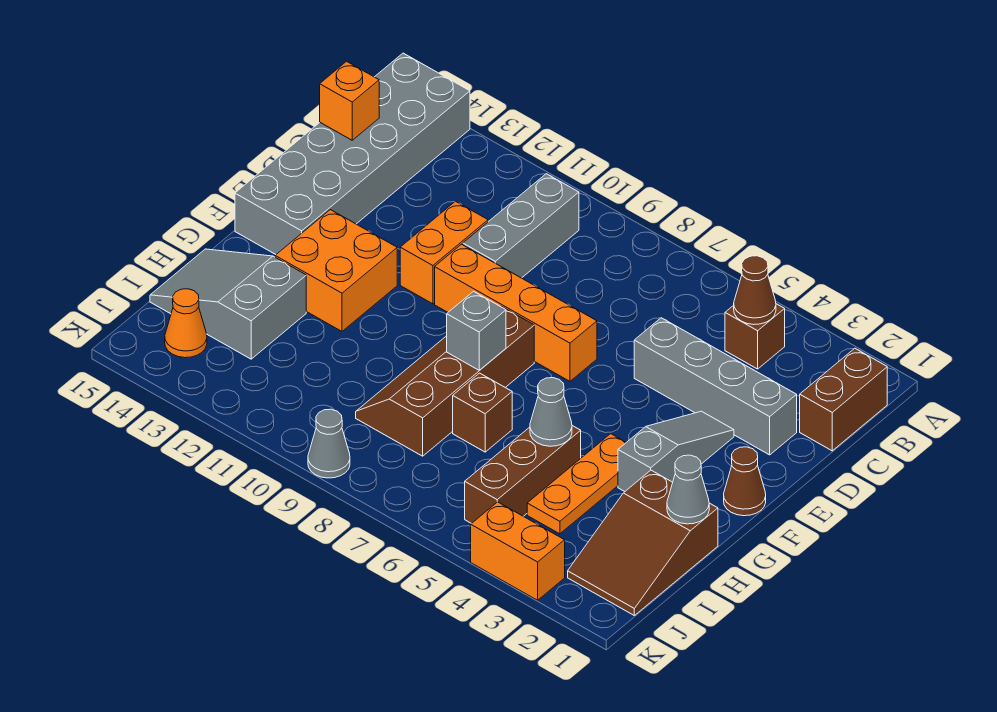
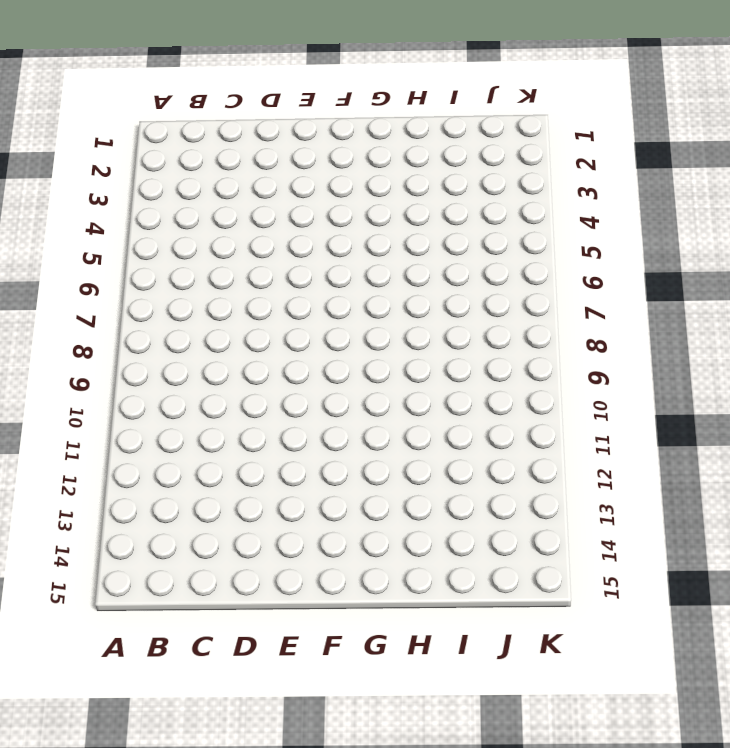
none -> grey 2x6 brick [235,53,470,254]
none -> brown 1x2 brick [800,348,887,451]
none -> brown 1x1 brick [725,304,785,369]

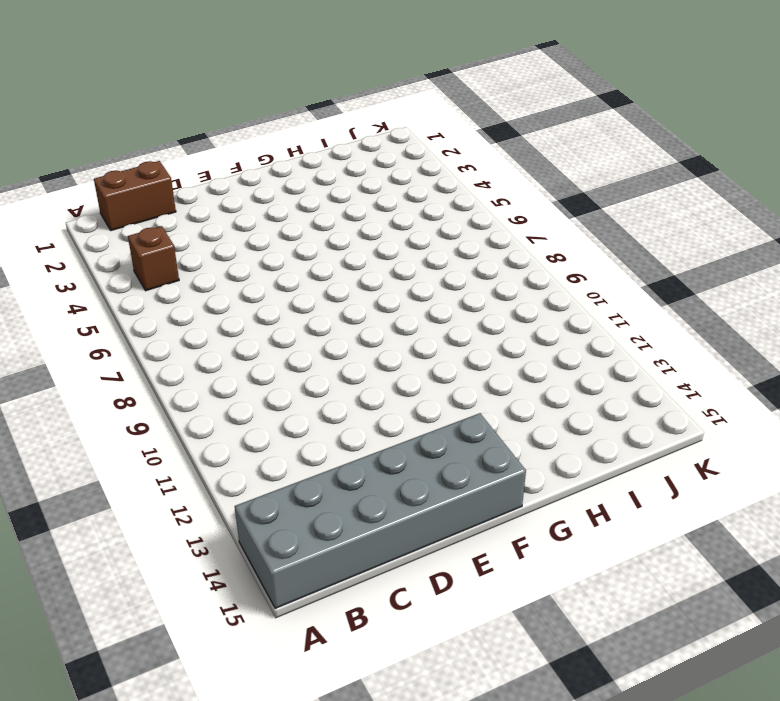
none -> grey 1x3 brick [463,174,579,278]
none -> grey 1x4 brick [634,318,797,455]
none -> orange 1x2 brick [400,201,488,304]

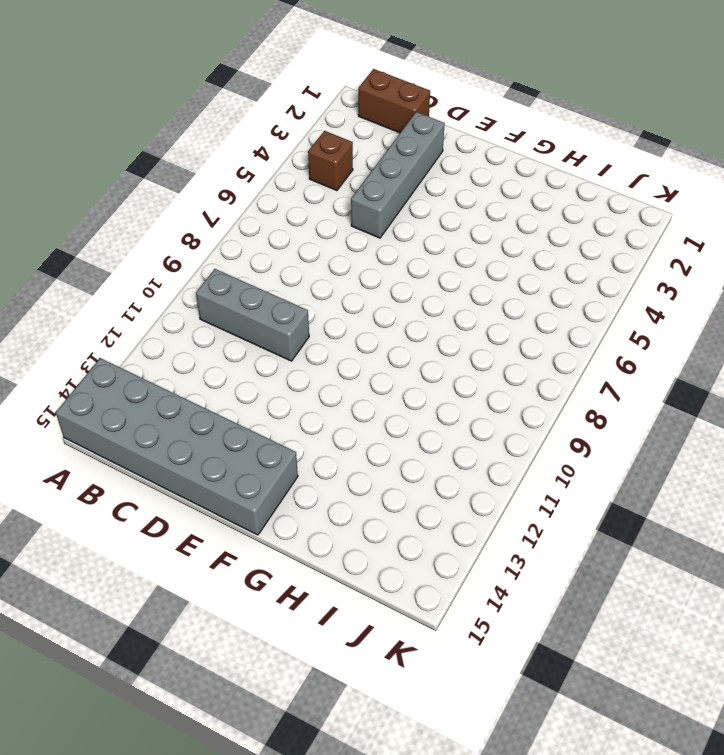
none -> orange 1x2 brick [400,201,488,304]
none -> grey 1x3 slope [618,411,734,492]
none -> orange 1x4 brick [435,244,597,381]

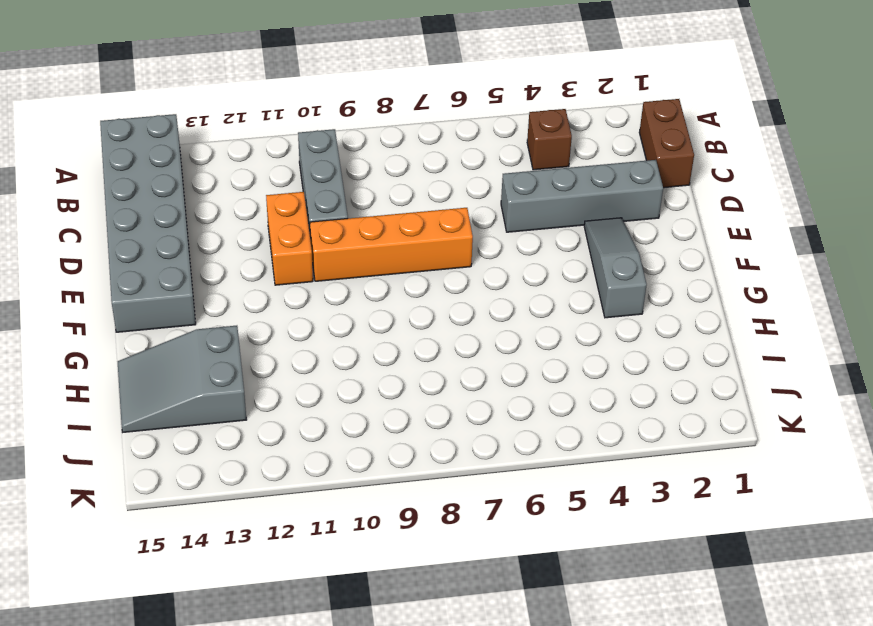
none -> brown 1x1 cone [724,447,766,516]
none -> brown 2x4 slope [356,306,534,456]
none -> orange 2x2 brick [275,210,397,331]

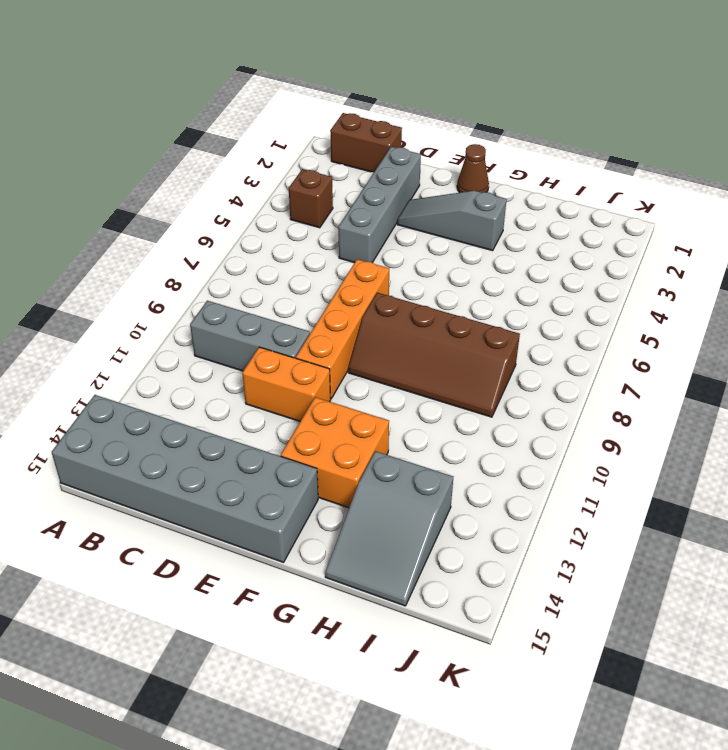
none -> orange 1x3 plate [527,434,626,534]
none -> brown 2x3 slope [568,470,718,615]
none -> brown 1x3 brick [465,426,581,524]

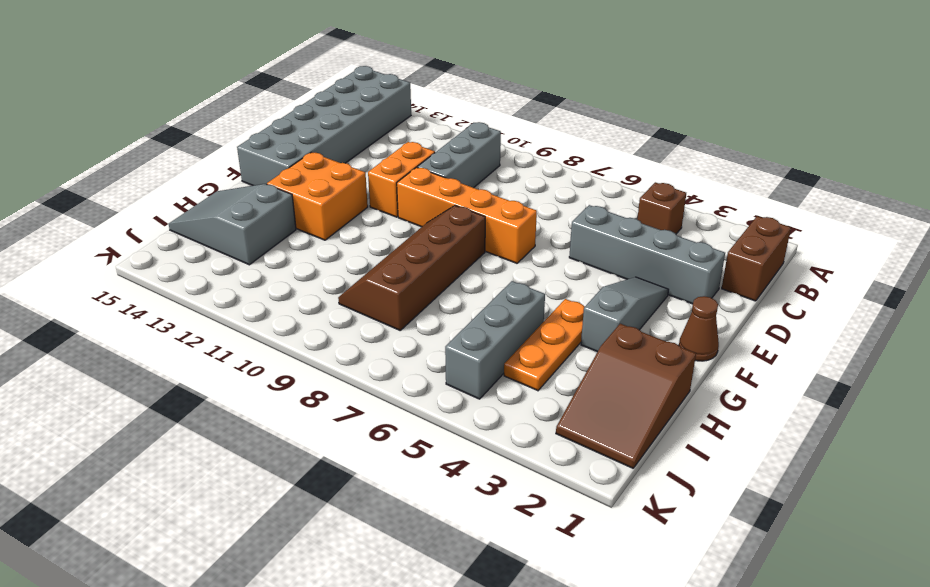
grey 1x3 brick [445,281,545,399] -> brown 1x3 brick [465,426,581,524]
none -> brown 1x1 brick [453,373,512,452]
none -> orange 1x1 cone [165,289,207,358]
none -> orange 1x2 brick [471,502,565,600]

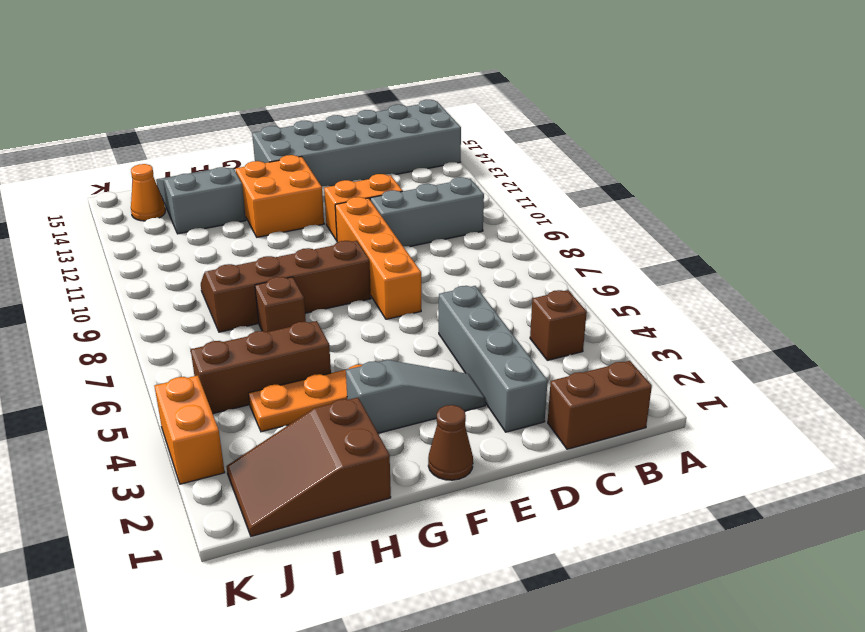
none -> grey 1x1 cone [308,409,350,478]
none -> brown 1x1 cone [734,256,776,325]
none -> orange 1x1 brick [320,61,379,140]

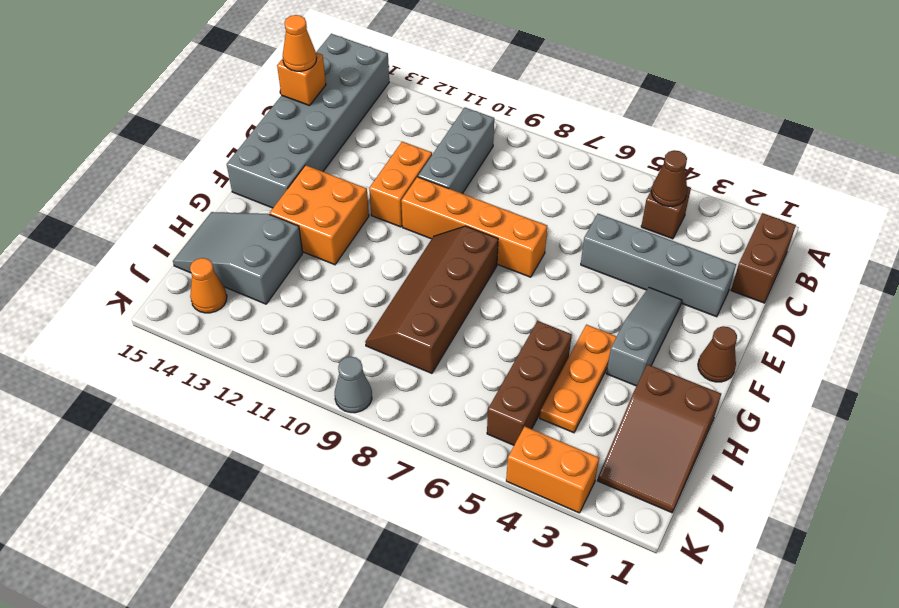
orange 1x1 cone [283,15,317,71] -> none
none -> brown 1x1 brick [453,373,512,452]
none -> grey 1x1 brick [447,291,506,370]
none -> grey 1x1 cone [667,455,709,524]

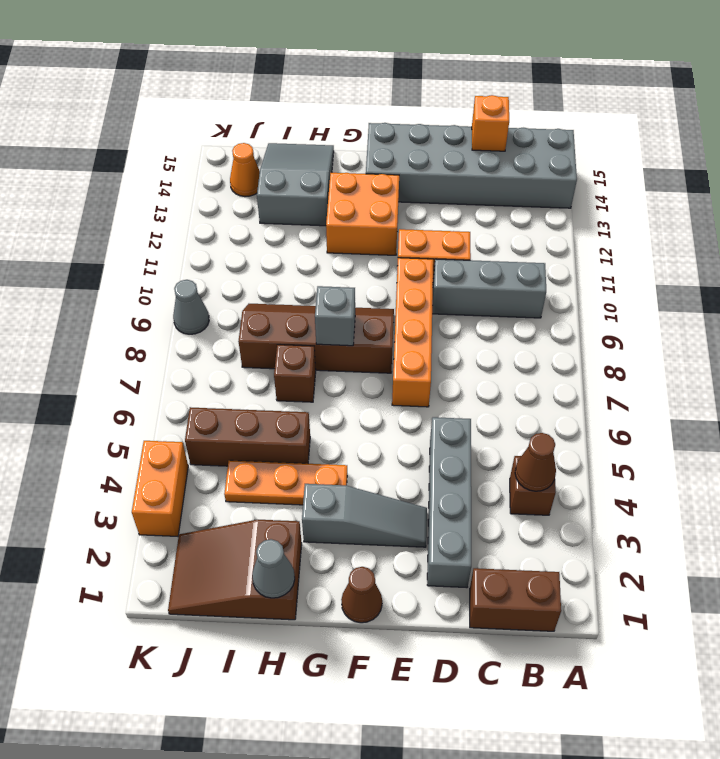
none -> grey 1x1 cone [530,378,572,446]

